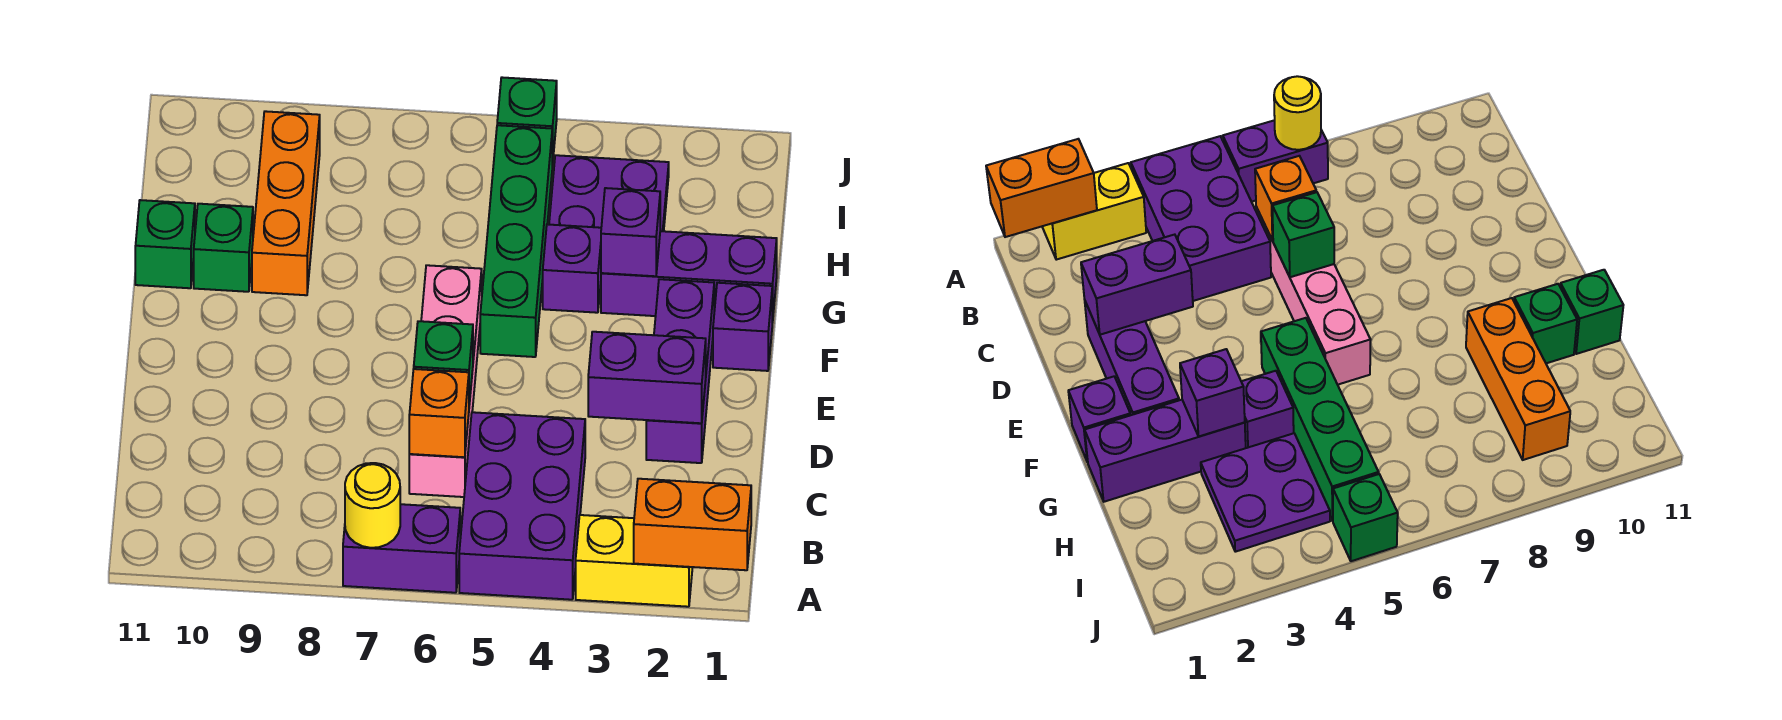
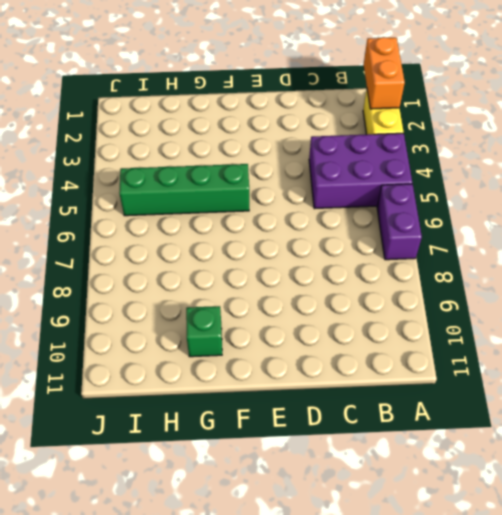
none -> pink 1x4 brick [409,265,482,497]
none -> purple 1x3 brick [646,279,714,463]
none -> purple 1x1 brick [713,283,772,371]

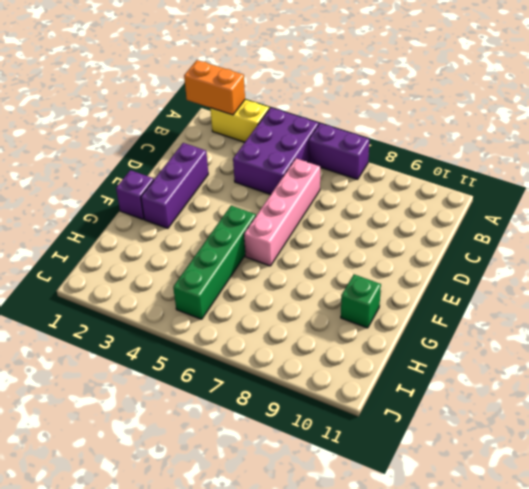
none -> purple 1x3 brick [601,231,777,323]
none -> purple 1x1 brick [543,224,601,313]
none -> orange 1x3 brick [252,111,320,295]

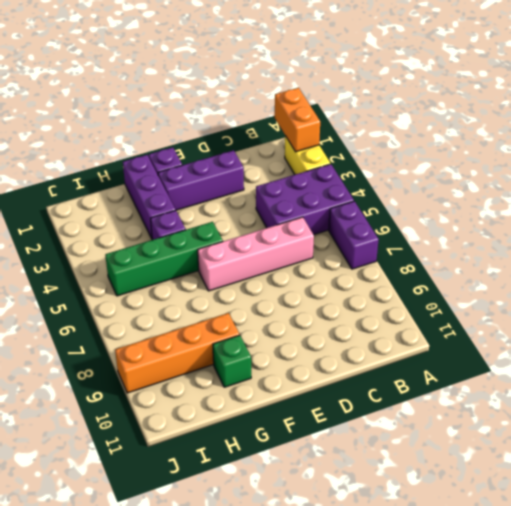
orange 1x4 brick [115,313,239,393] -> orange 1x3 brick [252,111,320,295]
none -> green 1x1 brick [135,200,195,288]
none -> purple 2x2 plate [549,155,669,231]
none -> green 1x1 brick [497,77,557,165]

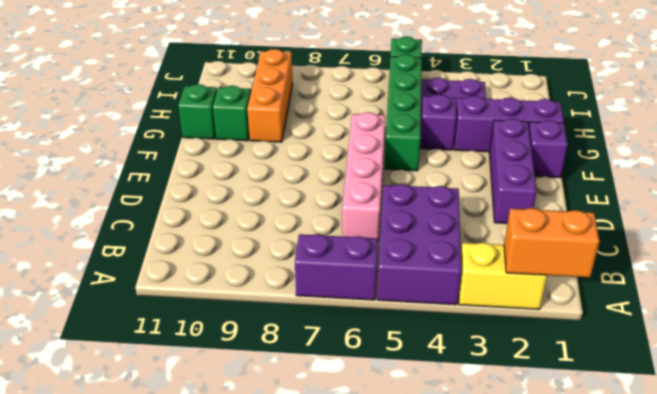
none -> yellow 1x1 round brick [345,463,400,548]
none -> orange 1x1 brick [409,369,469,457]
none -> purple 1x2 brick [588,332,706,423]

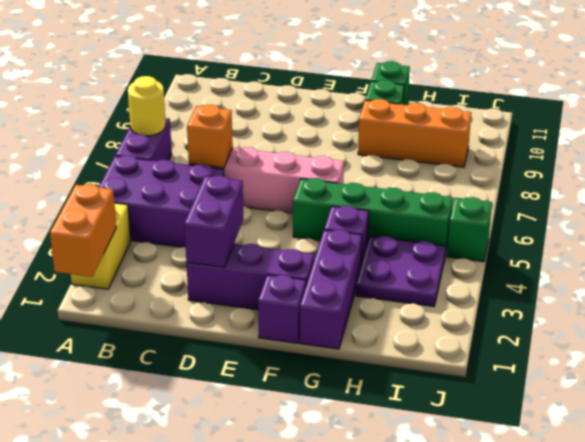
none -> green 1x1 brick [414,321,473,405]
none -> purple 1x1 brick [601,188,660,276]

